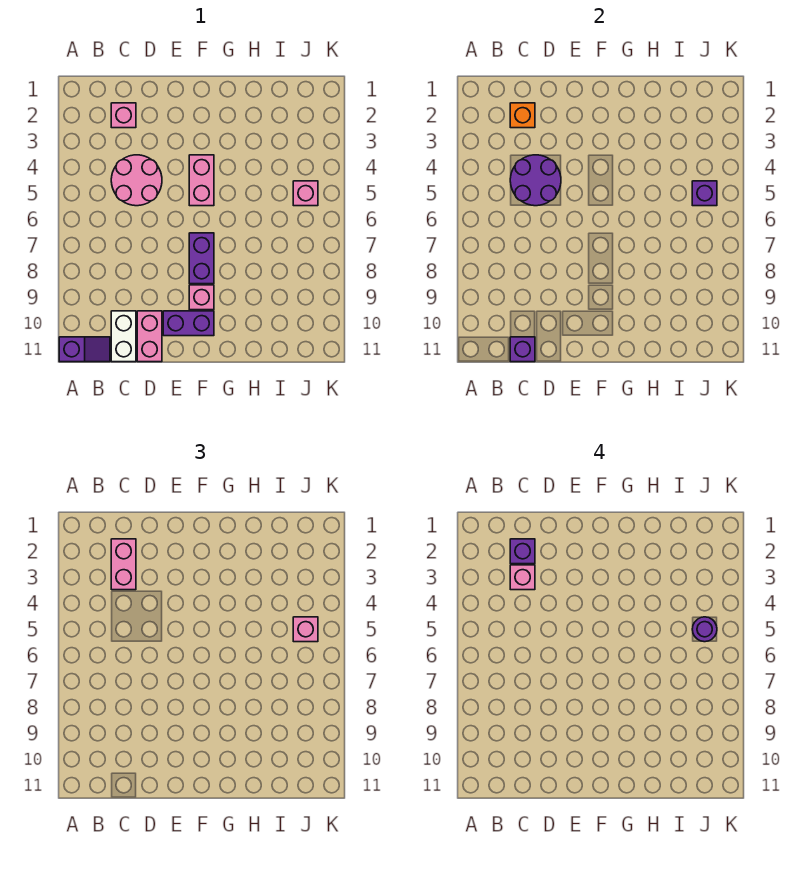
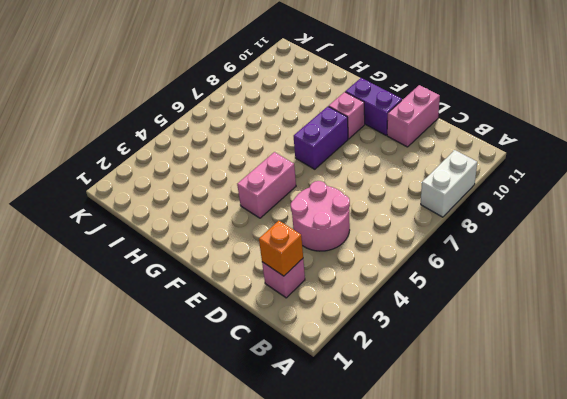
white 1x2 brick [421,150,477,217] -> white 1x2 brick moved to [111,311,136,362]
none -> purple 1x2 slope [59,337,110,362]
none -> pink 1x1 brick [293,181,318,206]
none -> purple 2x2 round brick [510,155,561,206]

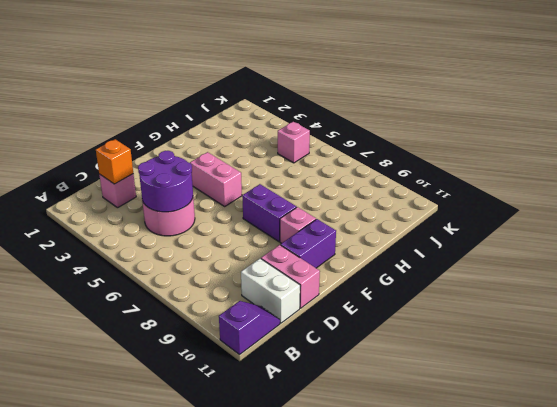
none -> purple 1x1 brick [510,337,535,362]
none -> purple 1x1 brick [692,181,717,206]
none -> pink 1x2 brick [111,539,136,590]

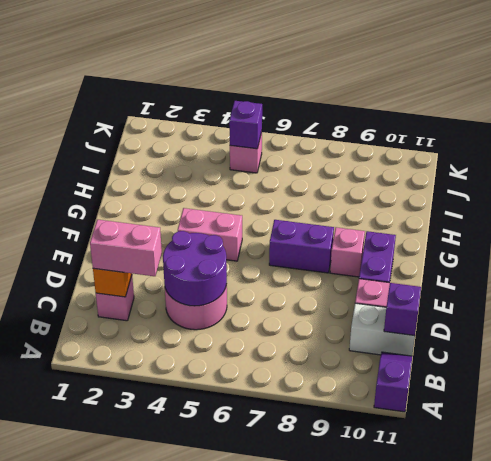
none -> pink 1x1 brick [293,617,318,642]
none -> purple 1x1 brick [510,539,535,564]
none -> pink 1x1 brick [510,565,535,590]

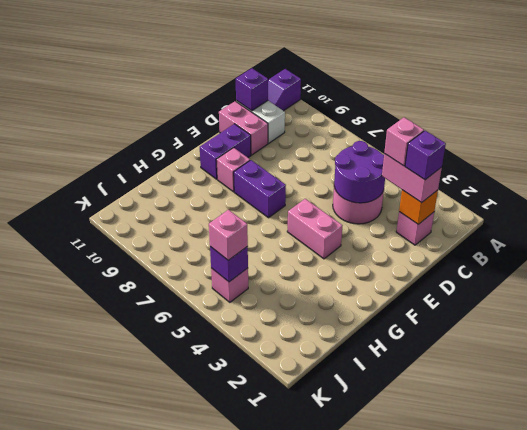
none -> purple 1x1 round brick [692,617,717,642]

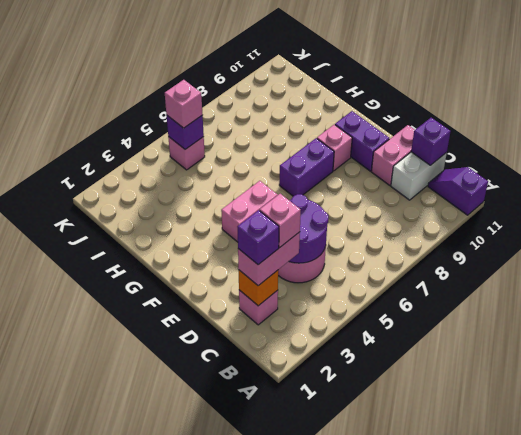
none -> purple 1x1 round brick [692,617,717,642]

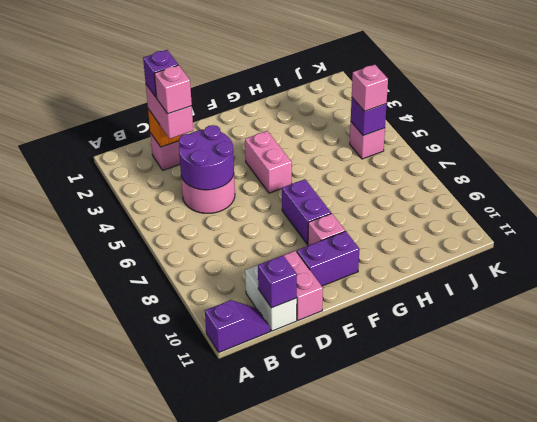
none -> purple 1x1 round brick [692,617,717,642]

